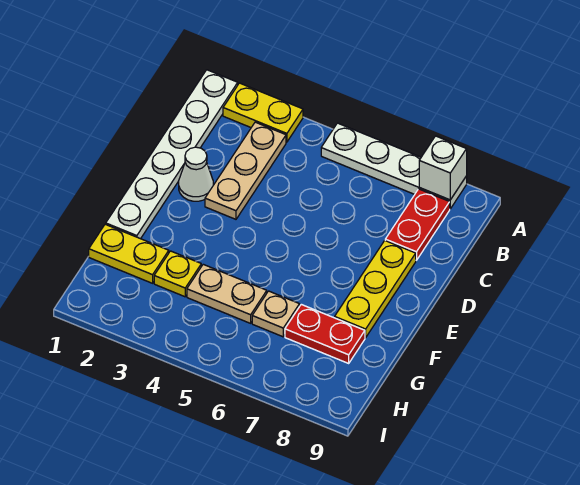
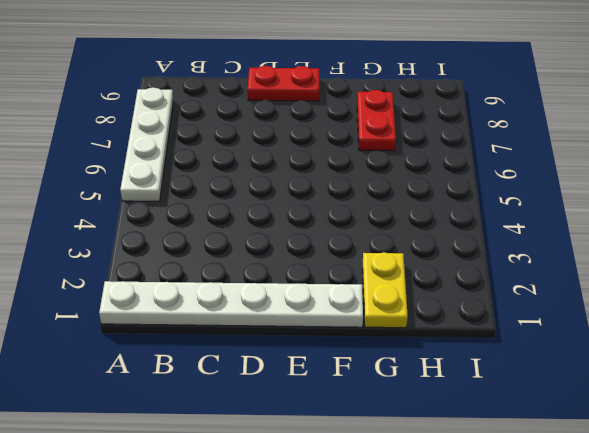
red 1x2 plate [248,66,319,101] -> red 1x2 plate moved to [385,189,450,260]
none -> yellow 1x2 plate [223,83,303,142]
none -> tan 1x3 plate [205,122,286,219]
none -> white 1x1 cone [179,147,213,201]

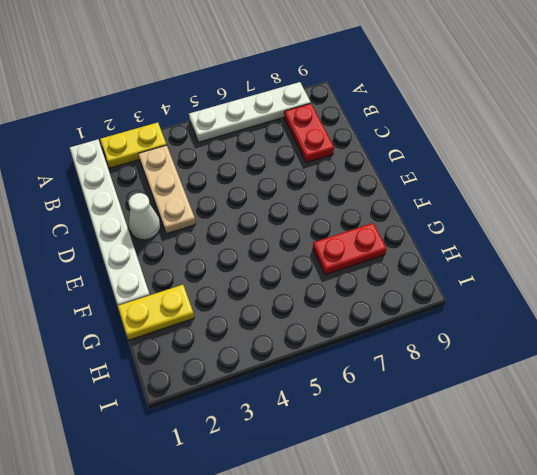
none -> yellow 1x3 plate [335,241,416,338]
none -> yellow 1x1 plate [154,251,201,297]
none -> tan 1x2 plate [187,264,267,323]

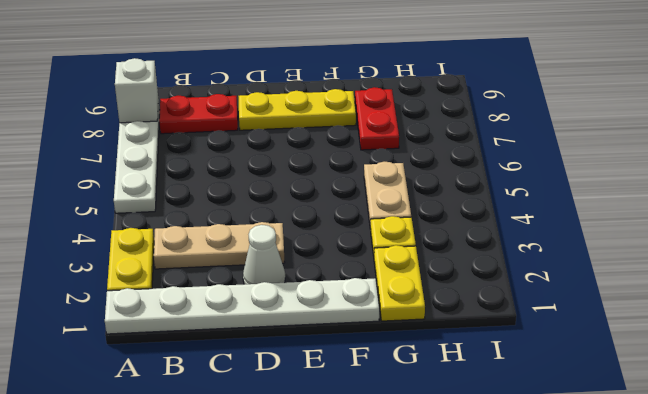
none -> tan 1x1 plate [252,291,300,337]

